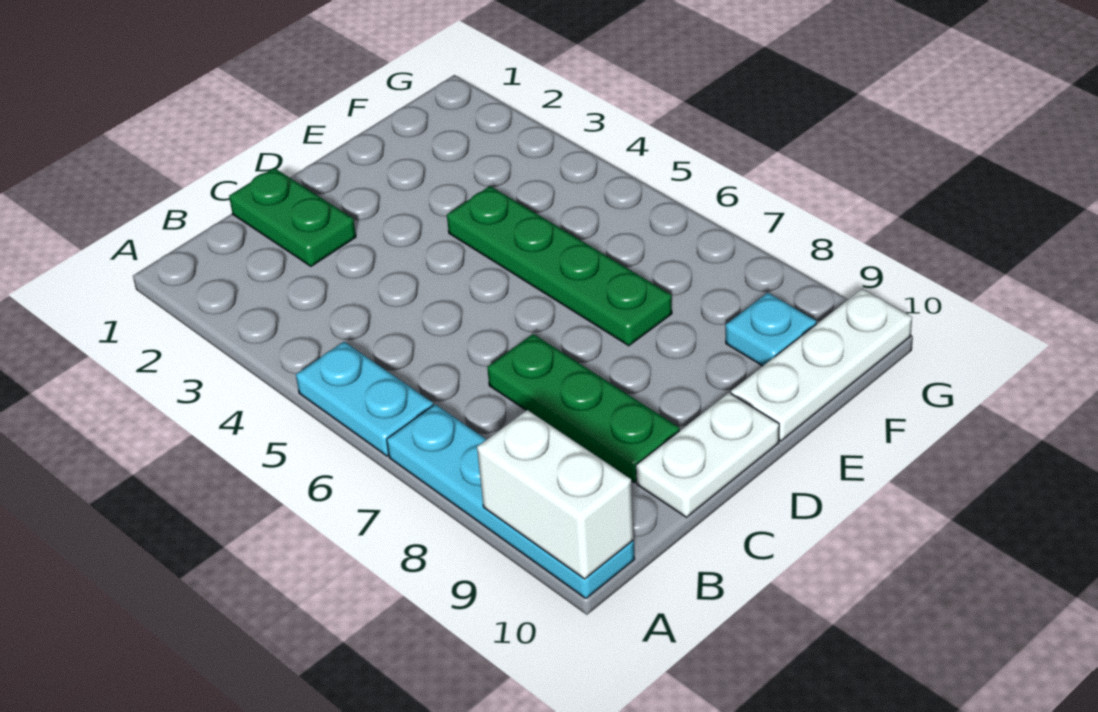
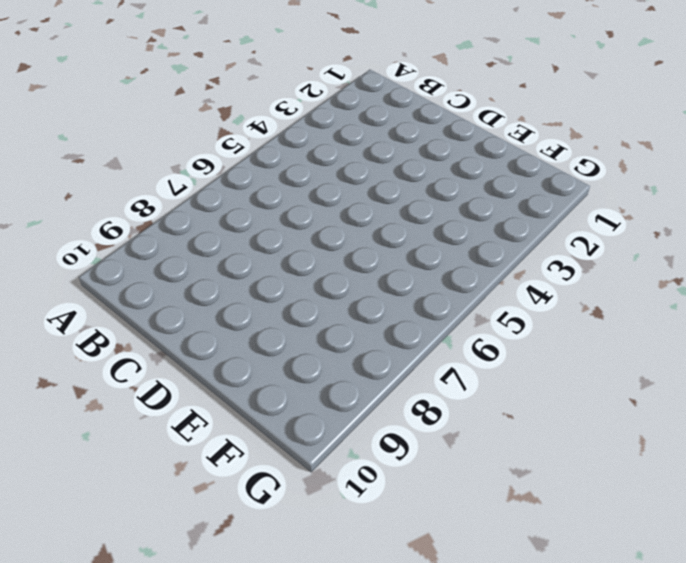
none -> cyan 1x2 plate [296,342,433,456]
none -> cyan 1x4 plate [387,404,635,599]

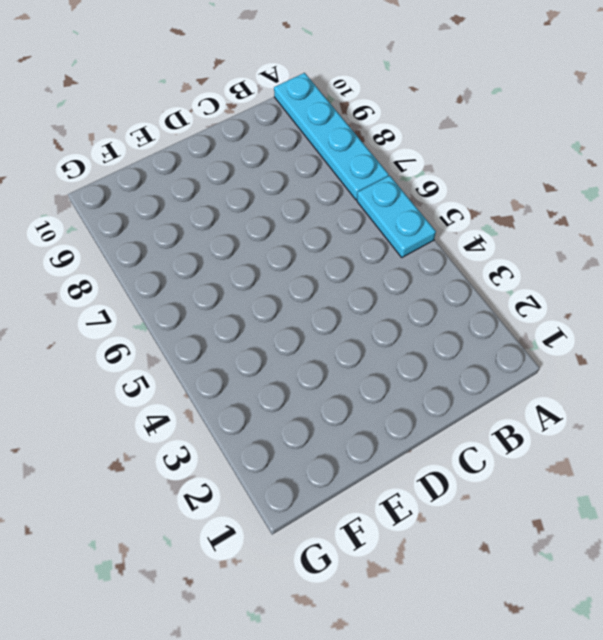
none -> green 1x2 plate [229,168,356,266]
none -> green 1x3 plate [487,334,679,482]

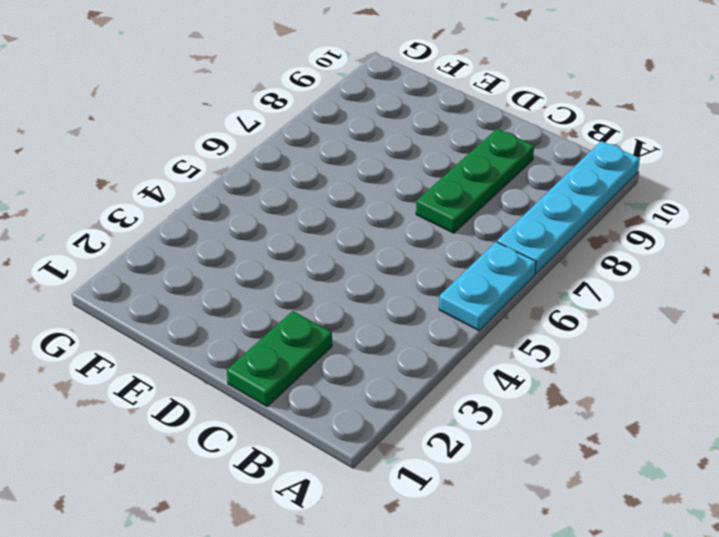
none -> white 1x2 plate [636,393,779,517]
none -> green 1x4 plate [447,186,672,346]

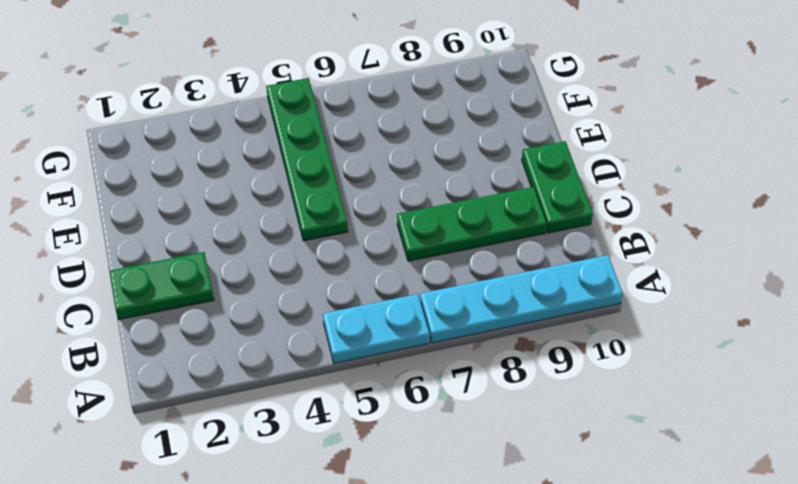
green 1x2 plate [522,141,593,233] -> white 1x2 plate [636,393,779,517]
green 1x4 plate [266,78,348,241] -> green 1x4 plate turned to [447,186,672,346]
none -> white 1x3 plate [731,289,912,441]
none -> cyan 1x1 plate [726,293,816,366]

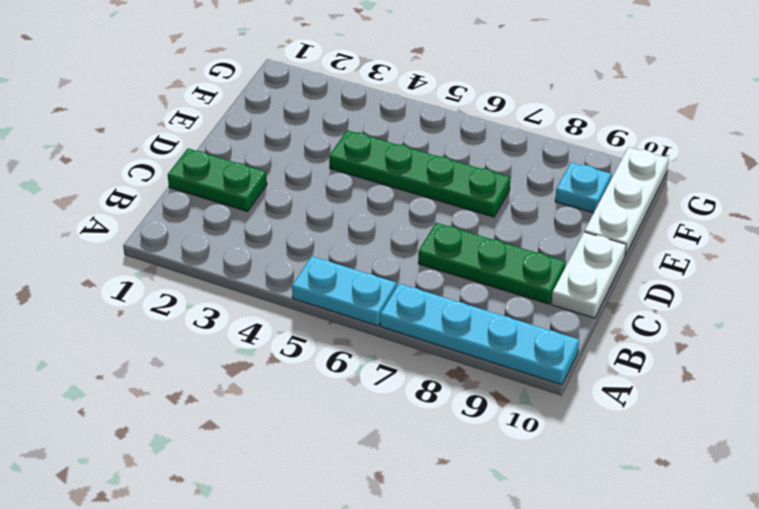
none -> white 1x2 brick [477,410,634,579]

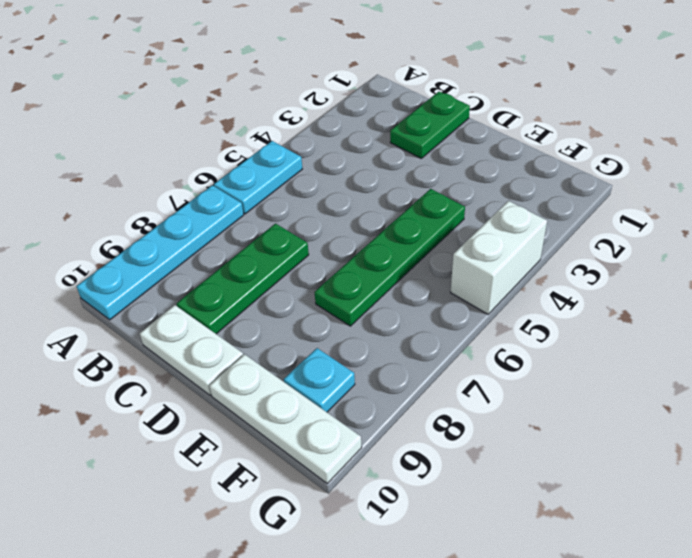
white 1x2 brick [450,201,547,314] -> white 1x2 brick moved to [477,410,634,579]

